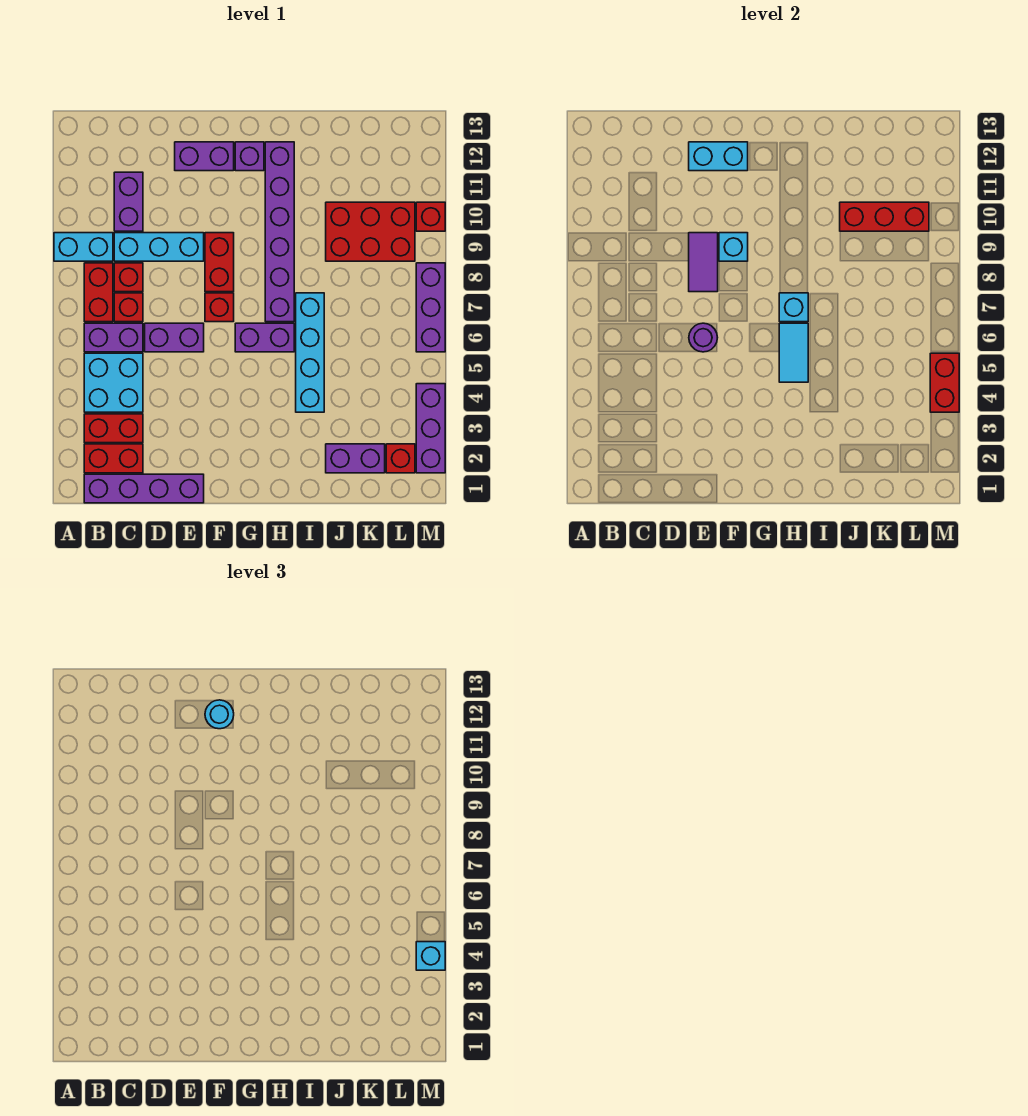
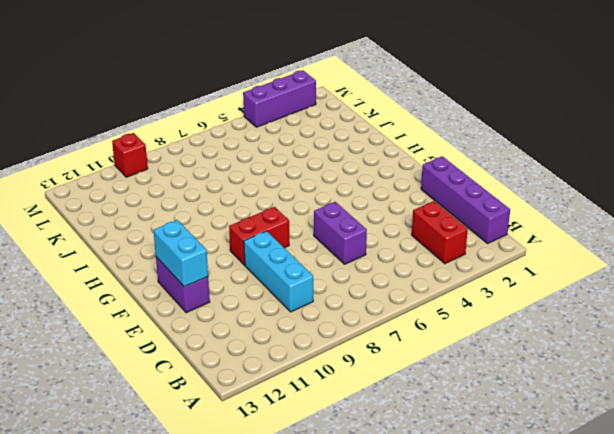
none -> cyan 1x2 brick [54,233,113,261]
none -> red 1x2 brick [84,444,143,473]
none -> cyan 2x2 brick [84,353,143,412]
none -> purple 1x2 brick [84,323,143,352]

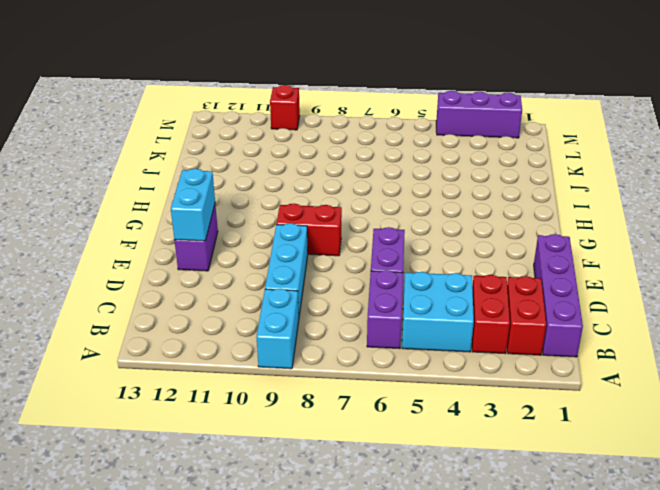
none -> red 1x2 brick [84,263,113,322]
none -> red 1x1 brick [114,293,143,322]
none -> red 1x1 brick [114,263,143,292]
none -> purple 1x2 brick [114,172,143,231]

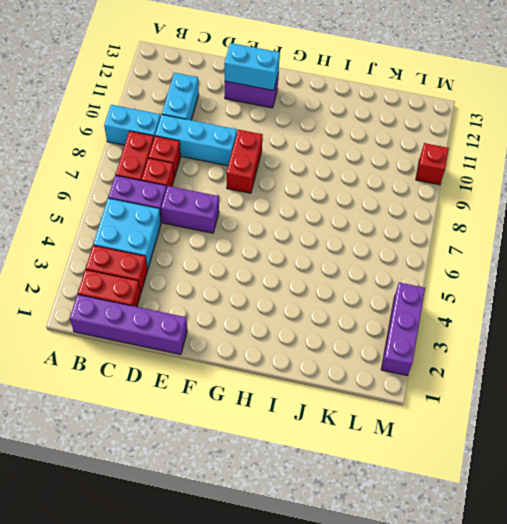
cyan 1x2 brick [162,73,199,120] -> purple 1x2 brick [114,172,143,231]
none -> red 1x1 brick [205,293,234,322]
none -> purple 1x2 brick [235,323,294,352]
none -> purple 1x1 brick [235,142,264,171]
none -> purple 1x6 brick [265,142,294,322]

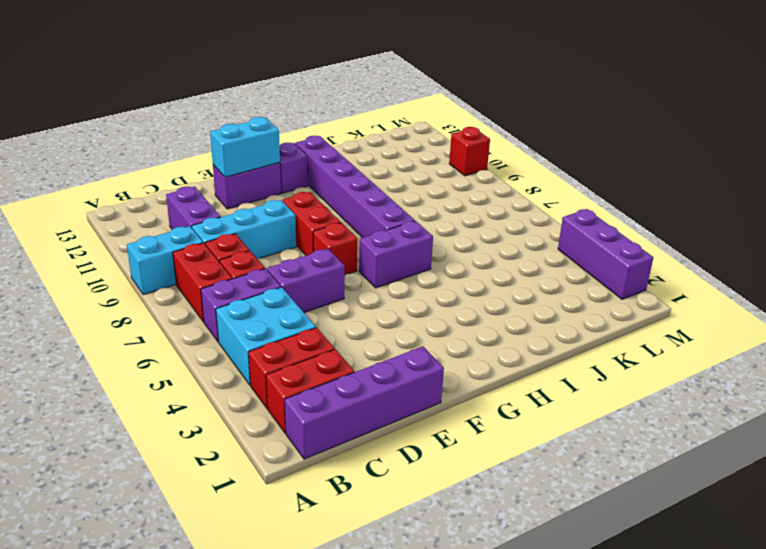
none -> cyan 1x4 brick [296,293,324,412]
none -> purple 1x2 brick [326,444,385,473]
none -> red 2x3 brick [326,202,415,261]
none -> red 1x1 brick [386,444,415,473]

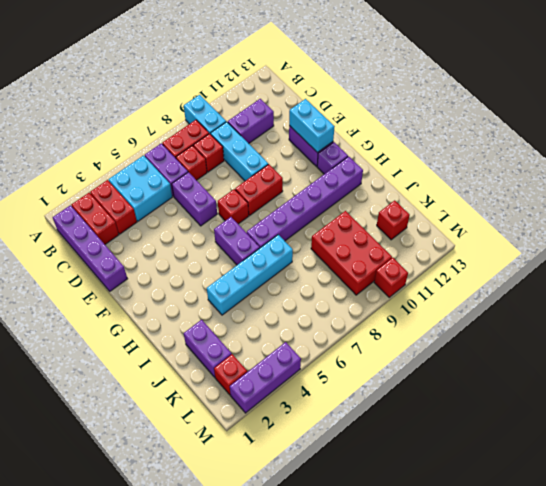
red 1x1 brick [377,200,410,240] -> none
none -> purple 1x3 brick [416,263,445,352]
none -> purple 1x1 round brick [689,323,718,352]
none -> purple 1x2 tile [689,233,718,292]
none -> cyan 1x1 brick [719,233,748,261]

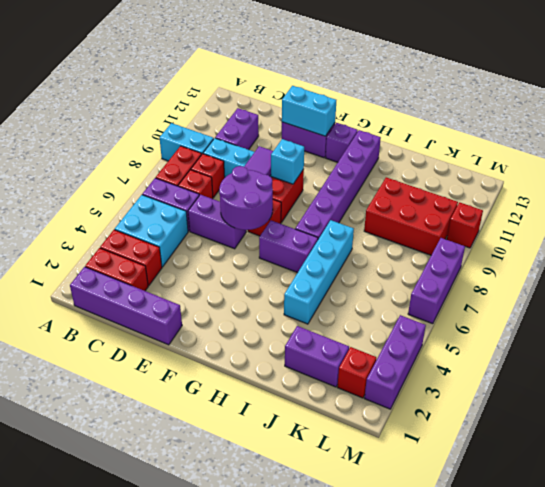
purple 2x2 round brick [219,166,273,230] -> purple 1x1 round brick [689,323,718,352]
none -> cyan 1x2 tile [779,323,808,382]
none -> cyan 1x1 brick [779,293,808,322]
none -> red 1x3 brick [840,202,929,231]
none -> red 1x2 brick [930,353,959,412]

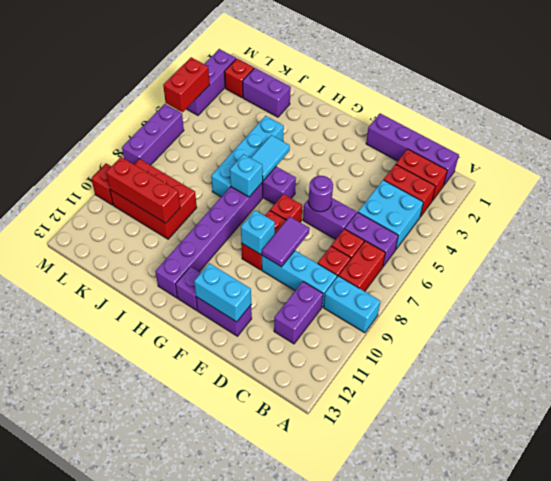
none -> cyan 1x1 round brick [205,700,234,729]
none -> cyan 1x1 brick [416,942,445,970]

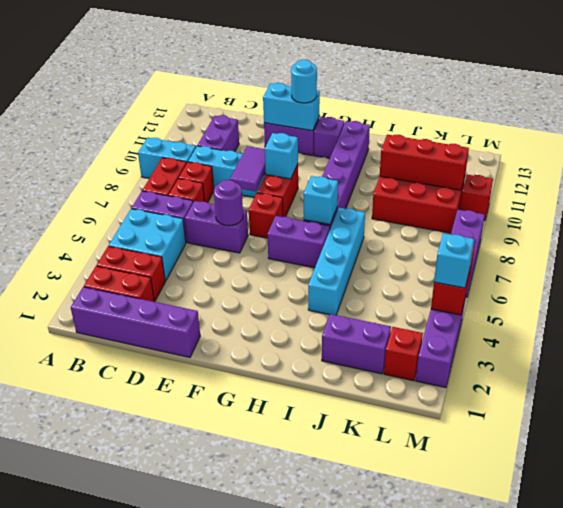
none -> cyan 1x2 tile [779,323,808,382]

